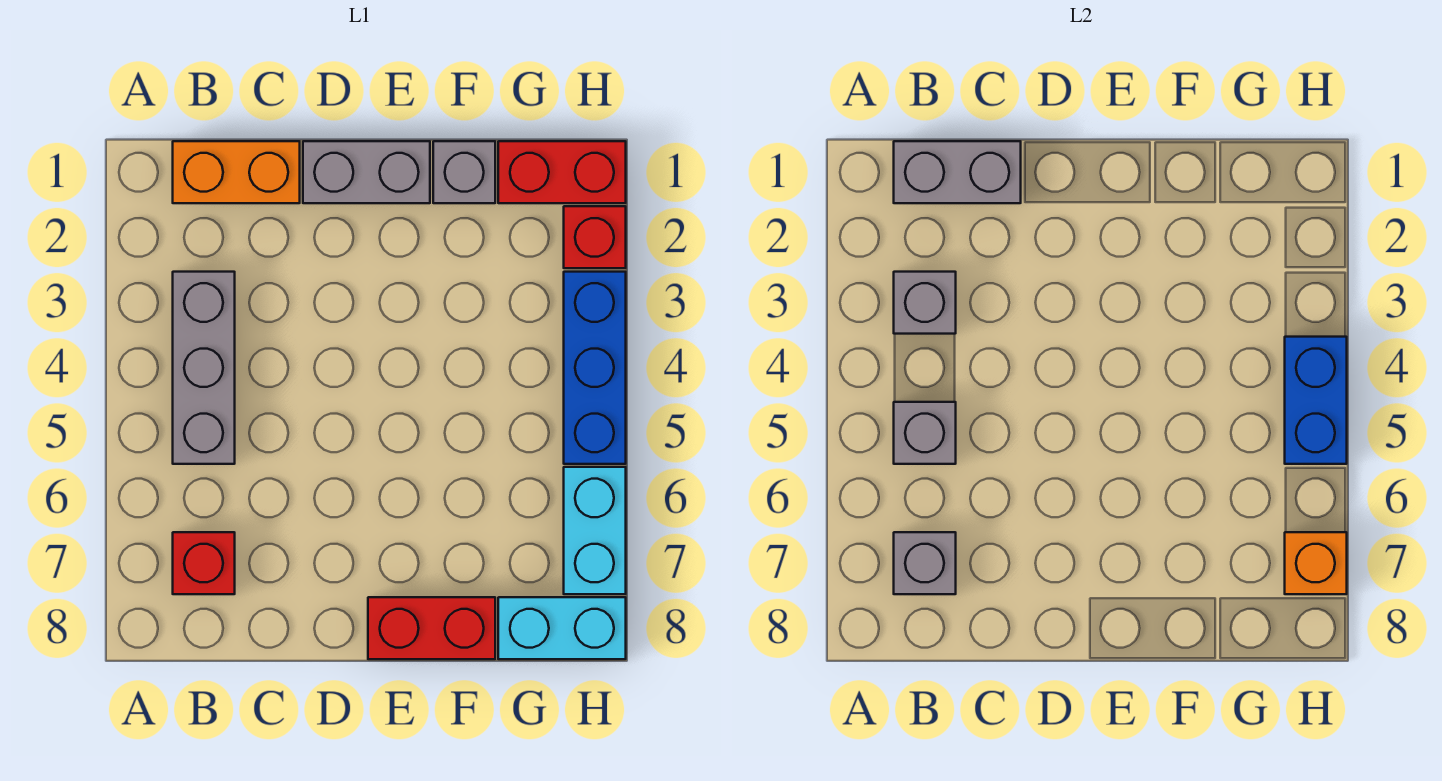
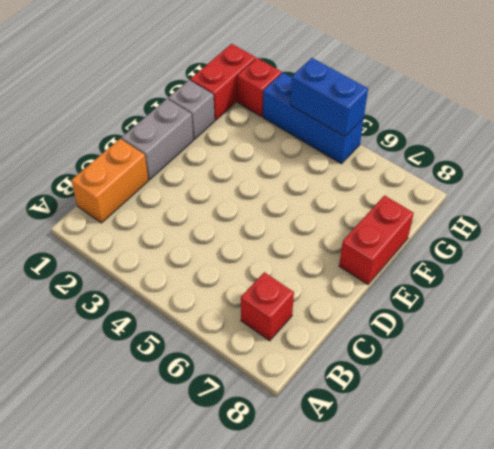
none -> grey 1x3 brick [173,272,235,464]
none -> cyan 1x2 brick [498,597,626,659]
none -> cyan 1x2 brick [564,467,626,594]

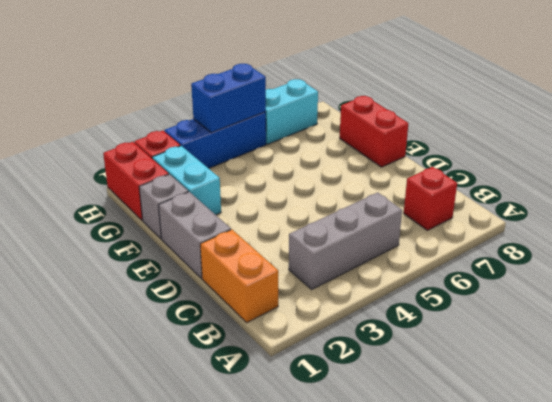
cyan 1x2 brick [152,146,221,215] -> cyan 1x2 brick moved to [498,597,626,659]
none -> grey 1x2 brick [894,141,1021,203]
none -> grey 1x1 brick [894,272,956,334]
none -> grey 1x1 brick [894,402,956,464]

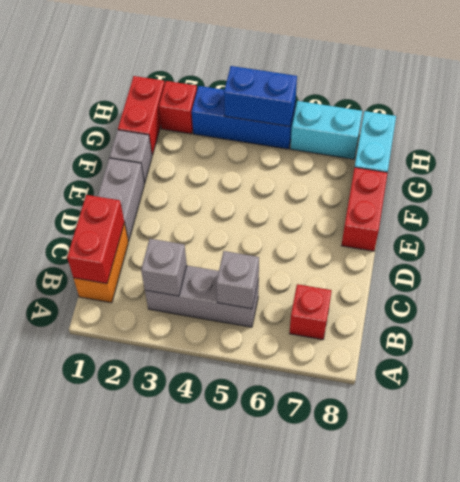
red 1x2 brick [67,195,124,284] -> grey 1x2 brick [894,141,1021,203]
none -> grey 1x1 brick [894,532,956,594]
none -> orange 1x1 brick [1285,532,1347,594]

